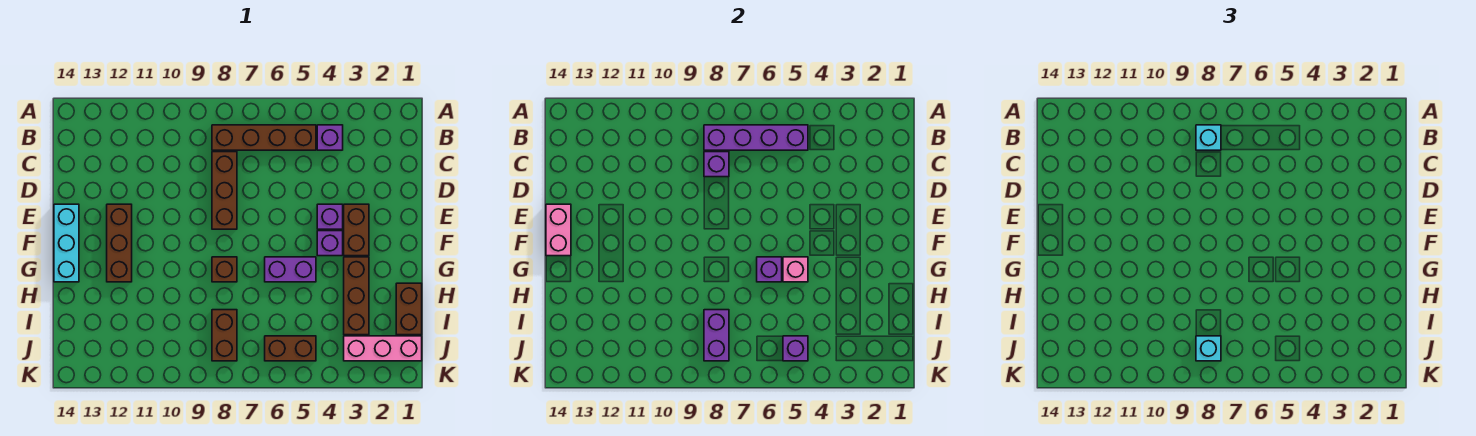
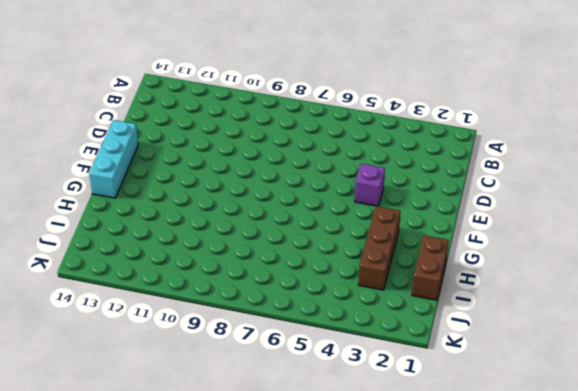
none -> purple 1x1 brick [317,125,343,150]
none -> brown 1x4 brick [212,125,316,150]
none -> brown 1x3 brick [212,152,237,229]

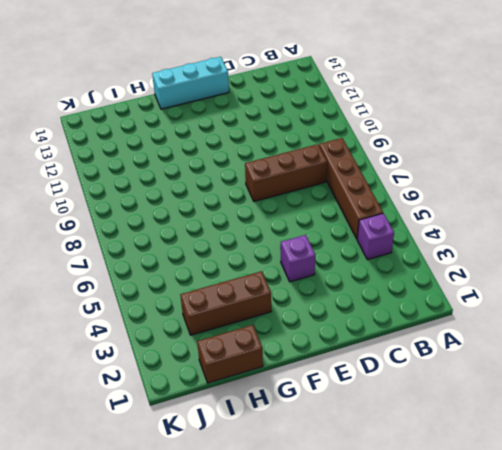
none -> brown 1x2 brick [344,204,369,256]
none -> brown 1x3 brick [107,204,132,282]
none -> purple 1x1 brick [317,231,343,256]

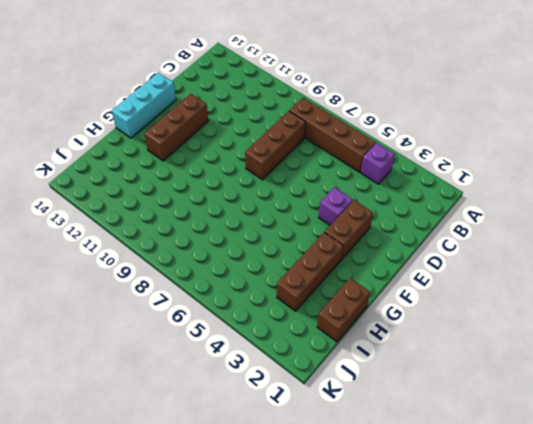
none -> purple 1x1 brick [317,231,343,256]
none -> purple 1x2 brick [265,257,316,282]
none -> brown 1x1 brick [212,257,237,282]

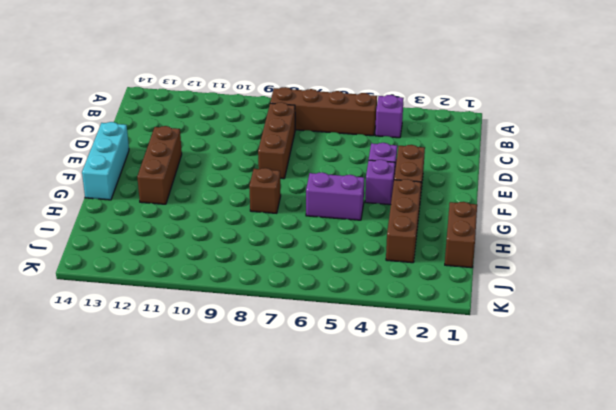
none -> brown 1x2 brick [212,310,237,361]
none -> pink 1x3 brick [344,336,422,361]
none -> brown 1x2 brick [265,336,316,361]

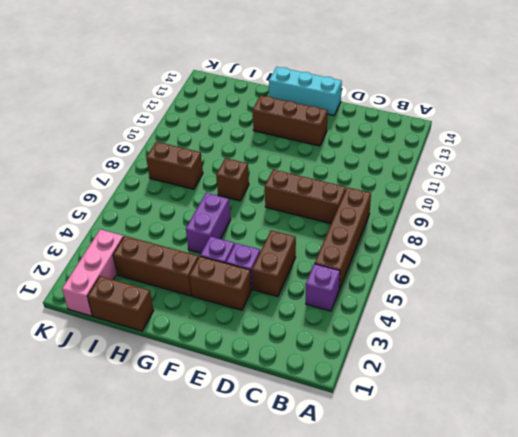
brown 1x2 brick [252,230,296,297] -> brown 1x2 brick moved to [265,336,316,361]
none -> purple 1x4 brick [704,125,808,150]
none -> purple 1x1 brick [704,152,729,177]
none -> pink 1x2 brick [546,204,571,256]

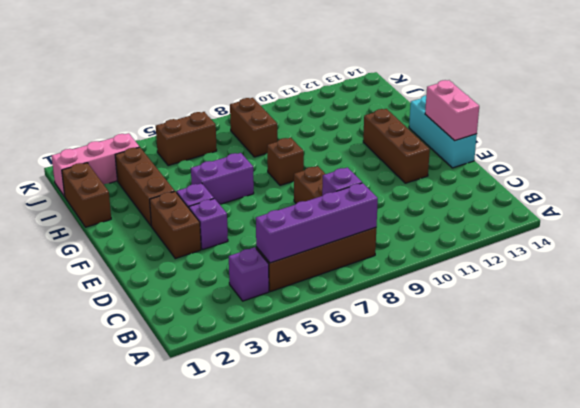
none -> pink 1x1 brick [783,257,808,282]
none -> purple 1x1 brick [757,257,782,282]
none -> purple 1x2 brick [704,310,729,361]

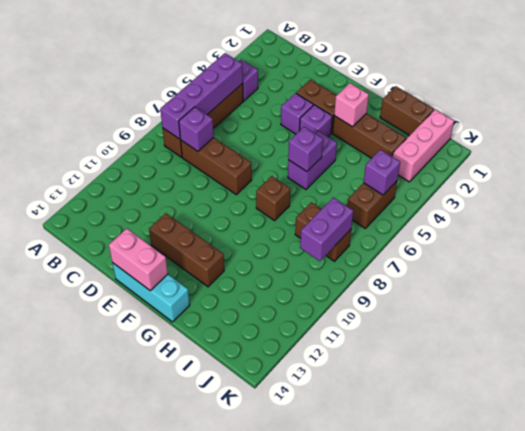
pink 1x1 brick [334,83,369,127] -> pink 1x1 brick moved to [783,257,808,282]
purple 1x2 brick [300,197,353,261] -> purple 1x2 brick turned to [704,310,729,361]
none -> cyan 1x1 brick [1196,125,1221,150]
none -> cyan 1x1 brick [1196,336,1221,361]

